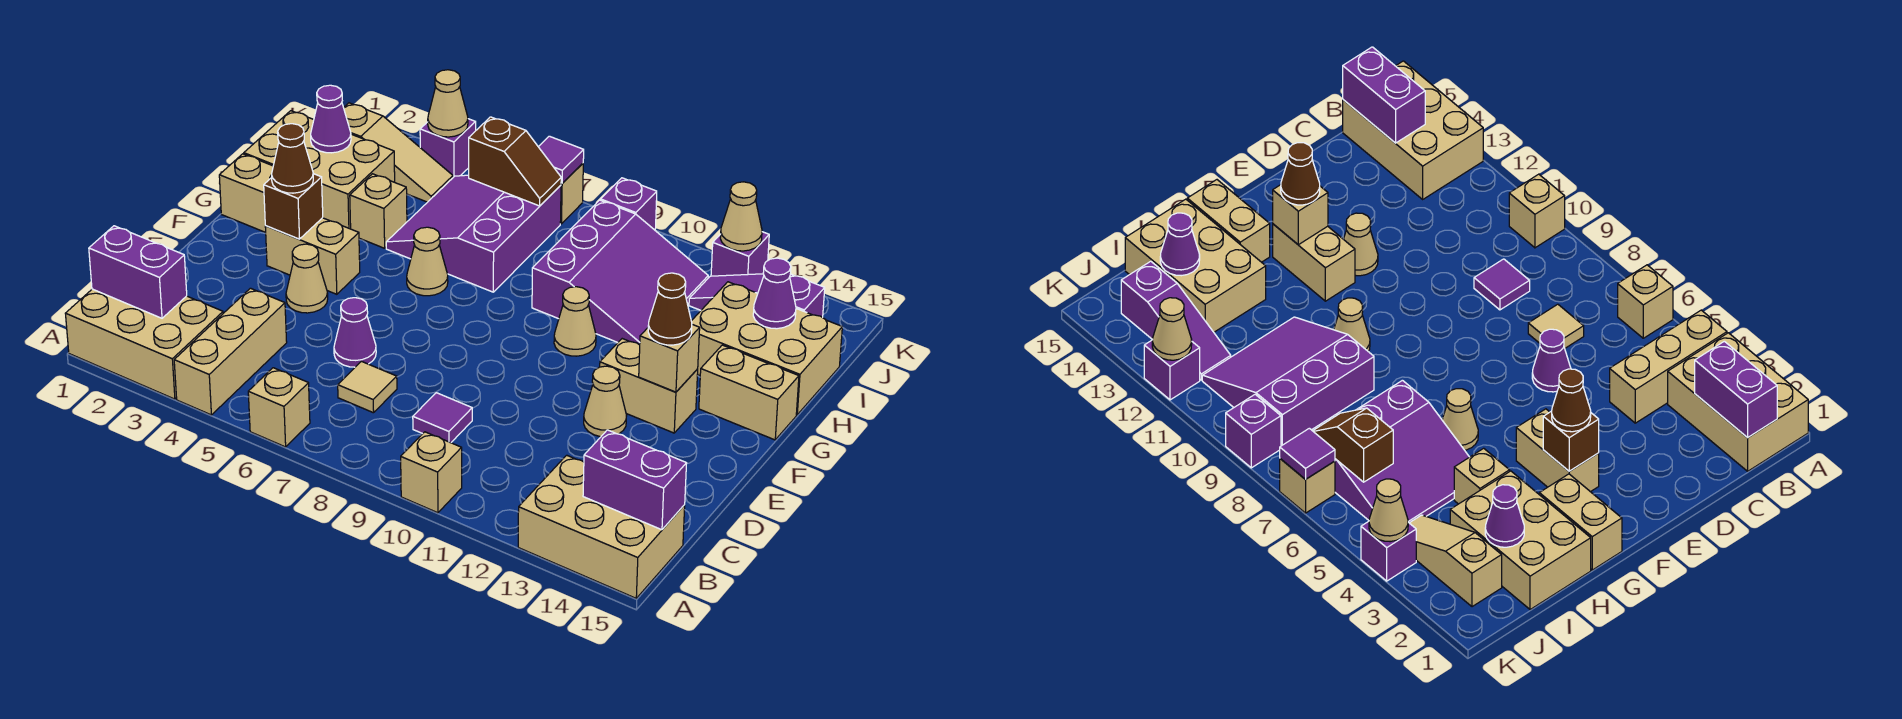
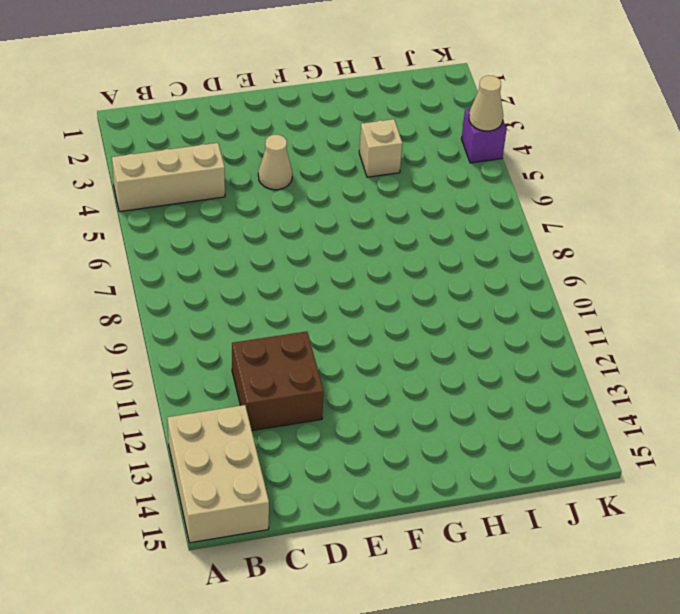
brown 2x2 brick [232,331,324,431] -> none
none -> tan 2x3 brick [65,289,223,399]
none -> tan 1x1 brick [248,368,310,447]
none -> tan 1x1 brick [401,432,462,513]
none -> tan 1x1 tile [338,361,397,413]

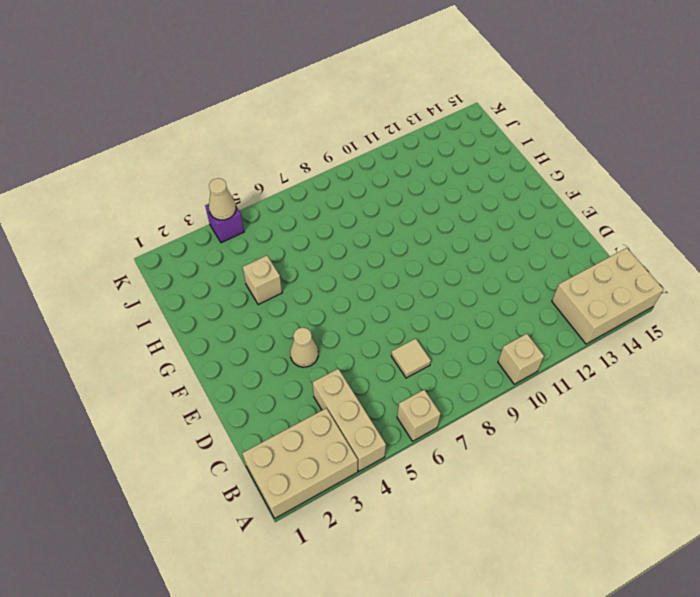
none -> purple 1x1 tile [413,393,472,443]
none -> purple 1x1 cone [334,298,376,367]
none -> tan 1x1 cone [584,366,627,437]
none -> tan 1x2 brick [265,218,360,294]

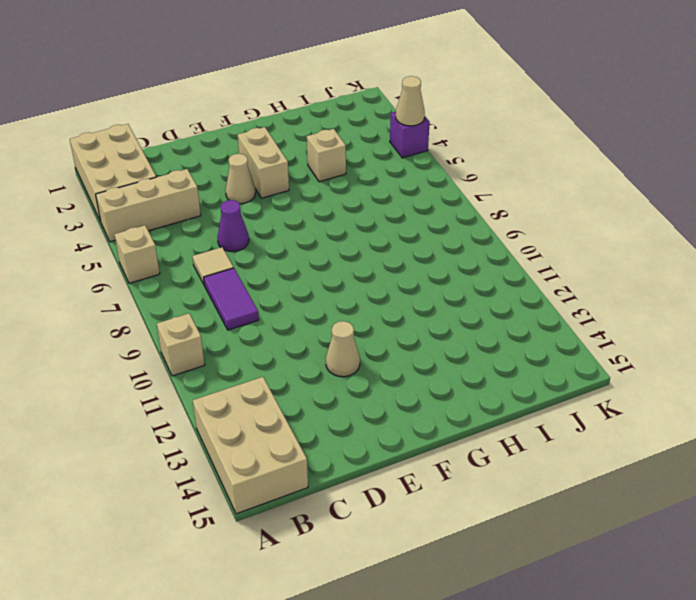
purple 1x2 tile [204,268,259,330] -> purple 1x1 tile [413,393,472,443]
none -> tan 1x2 brick [600,339,698,433]
none -> tan 1x2 brick [219,154,273,233]
none -> tan 1x1 cone [407,227,448,296]
none -> tan 1x1 cone [554,287,596,356]

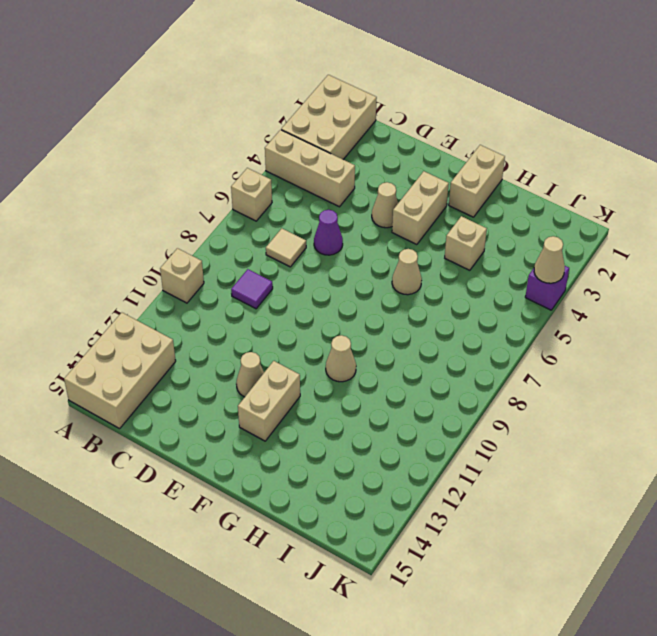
none -> tan 1x2 brick [699,345,799,440]
none -> tan 2x3 brick [244,111,395,229]
none -> purple 3x3 slope [386,175,561,292]
none -> purple 3x3 slope [532,200,708,345]

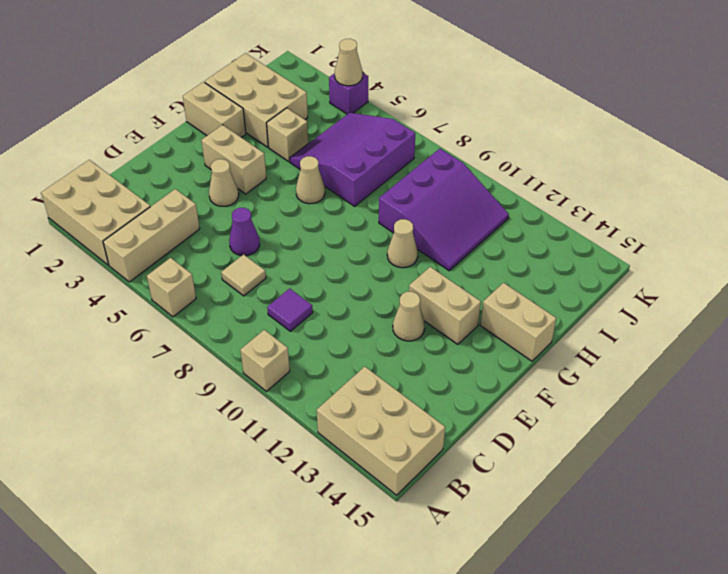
none -> tan 2x3 brick [691,282,842,415]
none -> tan 1x3 slope [344,103,453,202]
none -> purple 1x3 slope [689,274,825,317]
none -> tan 1x1 brick [560,163,583,224]

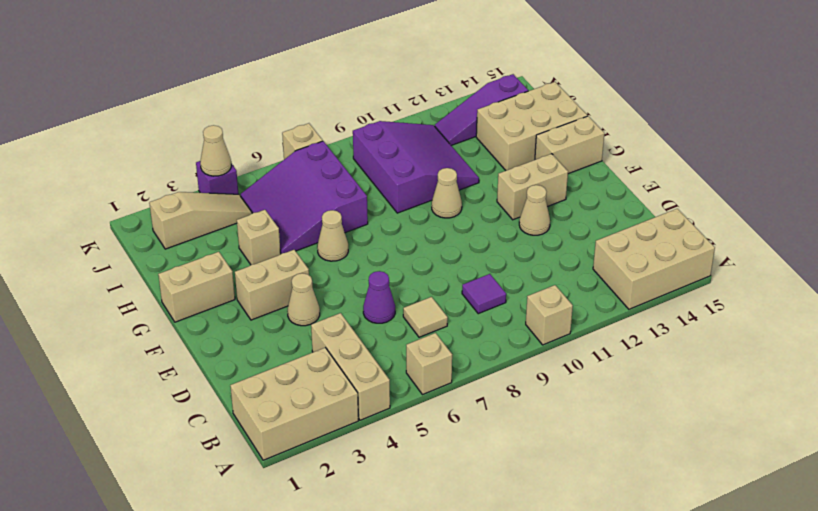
none -> tan 2x3 brick [244,111,395,229]
none -> purple 1x1 brick [601,178,657,230]
none -> purple 1x1 brick [711,232,769,276]
none -> purple 1x2 brick [89,226,187,318]

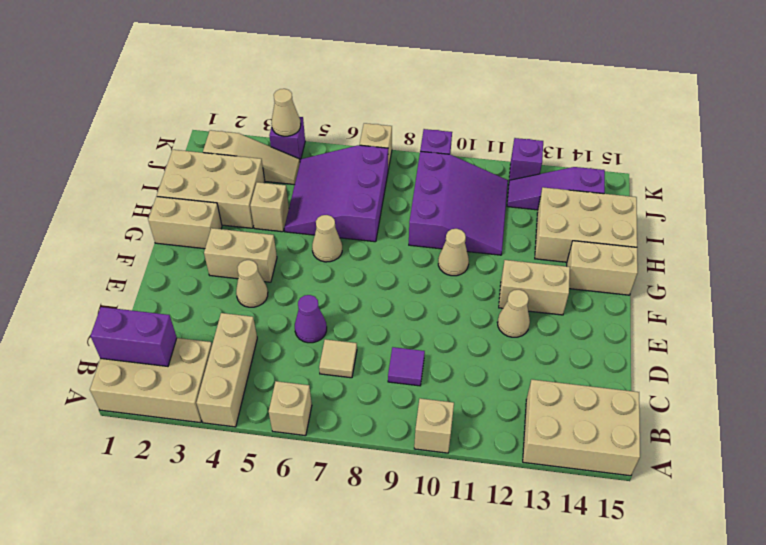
none -> purple 1x2 brick [583,430,687,530]
none -> brown 1x1 brick [264,174,323,239]
none -> tan 1x1 brick [639,324,700,392]
none -> purple 1x1 cone [311,85,351,153]

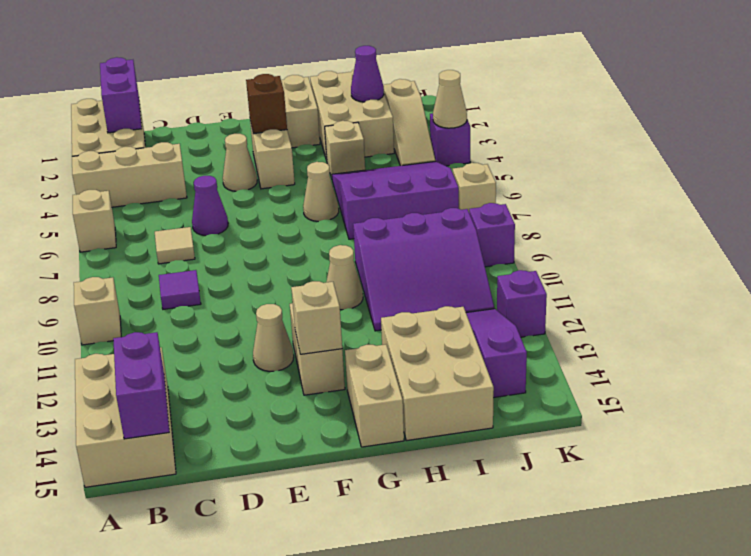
none -> purple 1x1 cone [753,258,796,329]
none -> brown 1x2 slope [469,117,561,206]
none -> purple 1x1 tile [539,136,584,183]
none -> tan 1x1 cone [720,182,762,251]

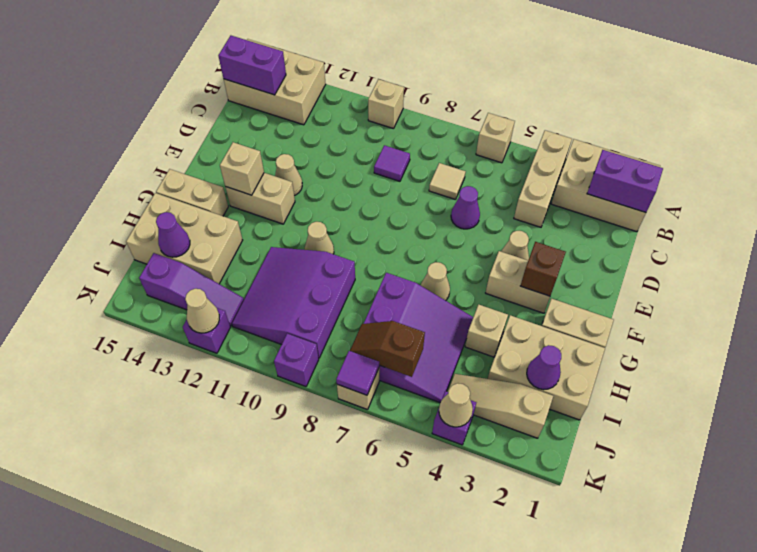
none -> brown 1x1 cone [272,124,313,193]
none -> brown 1x1 cone [648,273,692,345]

